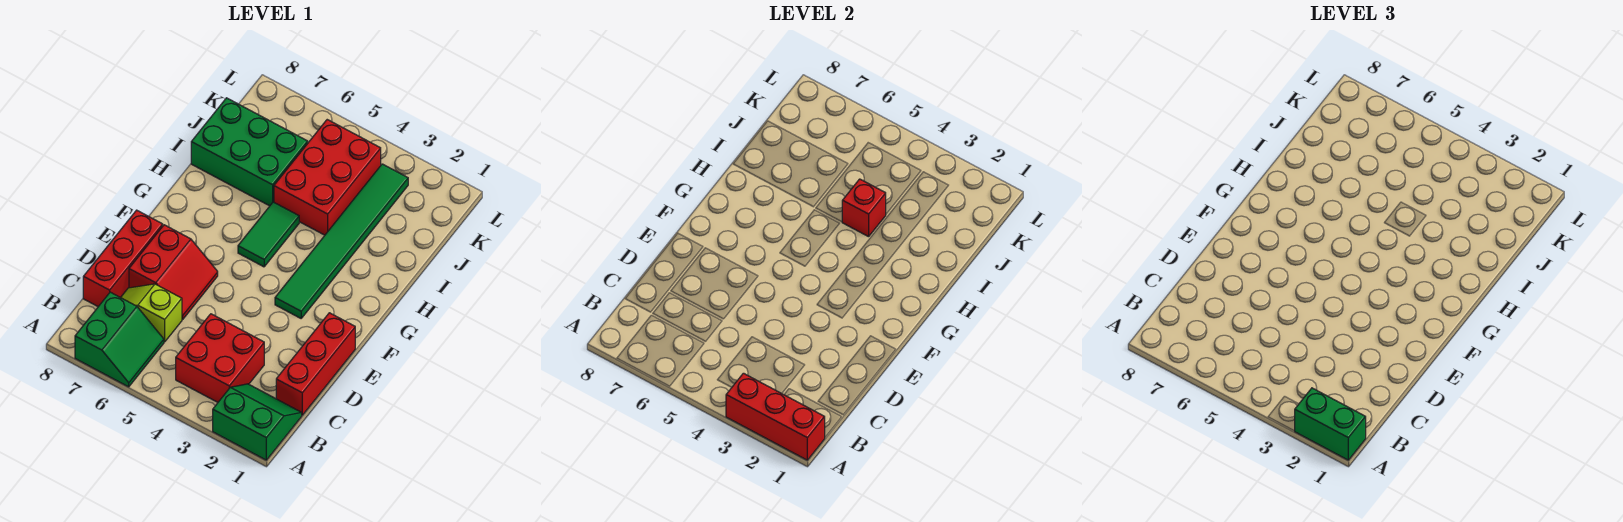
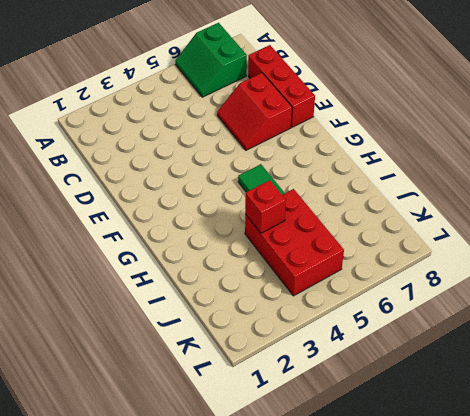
none -> green 2x2 slope [213,384,302,460]
none -> red 2x2 brick [176,314,264,402]
none -> red 1x3 brick [276,313,355,415]

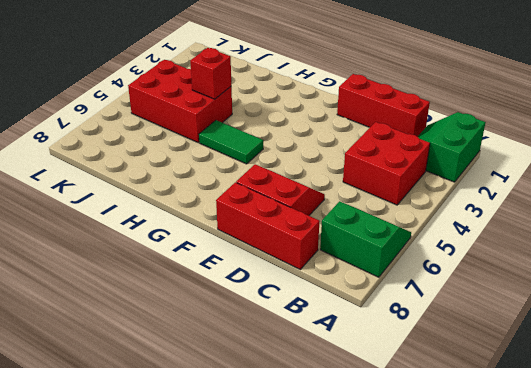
none -> lime 1x2 slope [121,284,182,342]
none -> green 1x6 tile [275,164,408,318]
none -> green 2x3 brick [191,98,308,206]

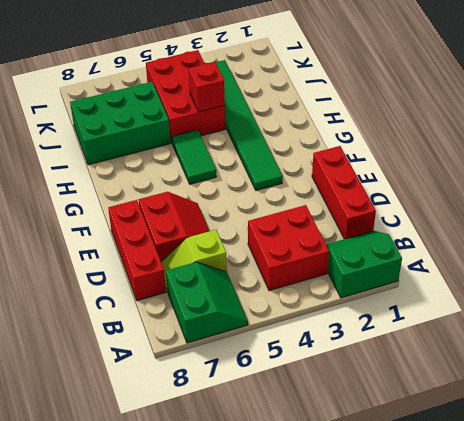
none -> red 1x3 brick [726,373,825,460]
none -> green 1x2 brick [1295,388,1366,460]

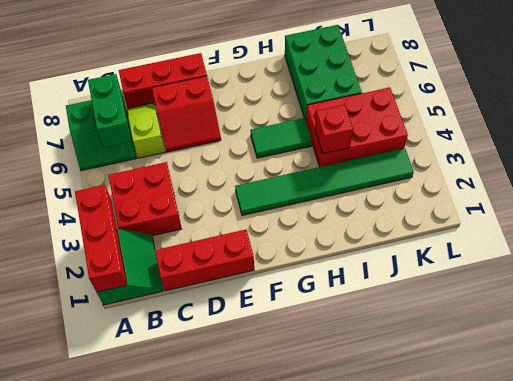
green 1x2 brick [88,74,131,147] -> green 1x2 brick moved to [1295,388,1366,460]

